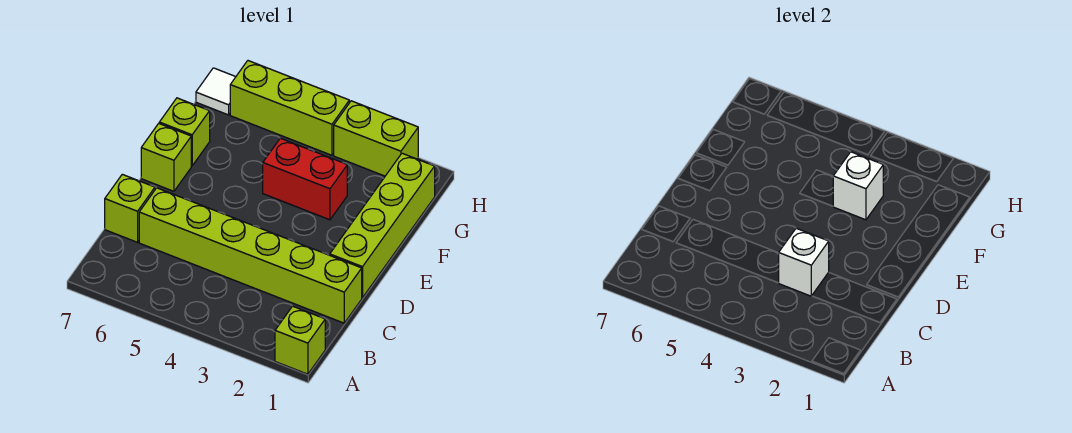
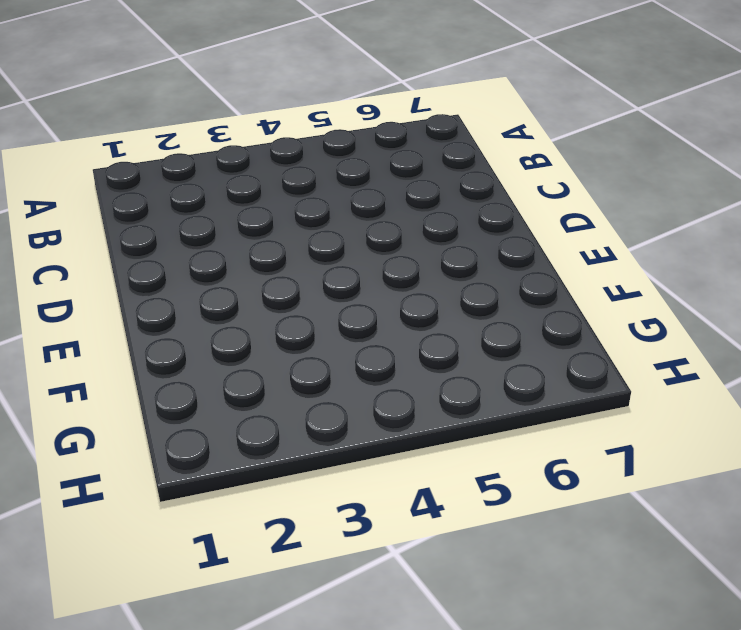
none -> lime 1x1 brick [275,306,325,374]
none -> lime 1x6 brick [139,188,362,323]
none -> lime 1x1 brick [105,174,155,242]

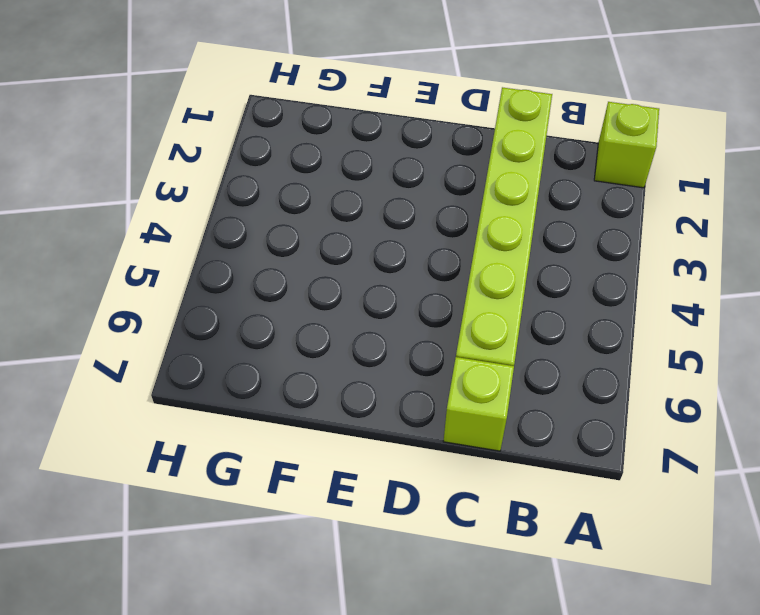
none -> lime 1x4 brick [330,153,435,298]
none -> lime 1x1 brick [141,124,191,191]
none -> red 1x2 brick [263,138,347,220]

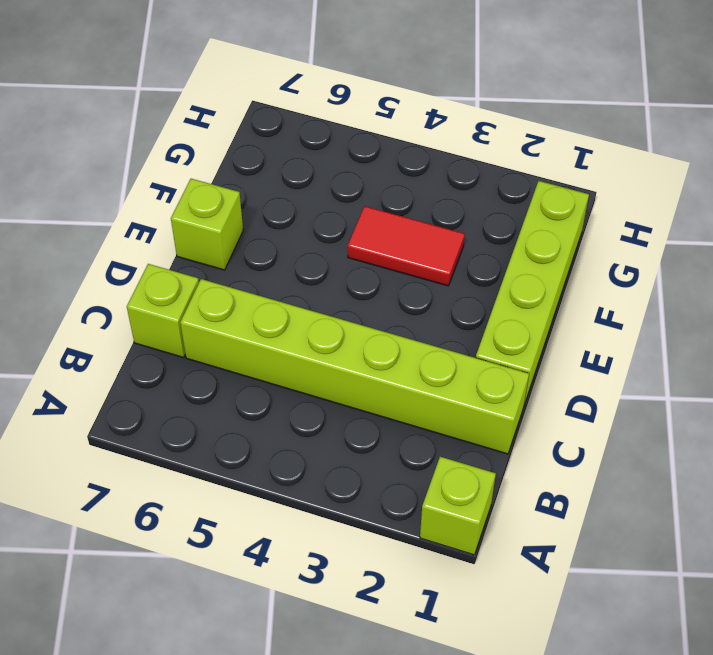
red 1x2 tile [348,206,465,286] -> red 1x2 brick [263,138,347,220]
none -> lime 1x1 brick [159,98,210,166]
none -> lime 1x2 brick [334,101,418,176]
none -> lime 1x3 brick [230,61,349,155]

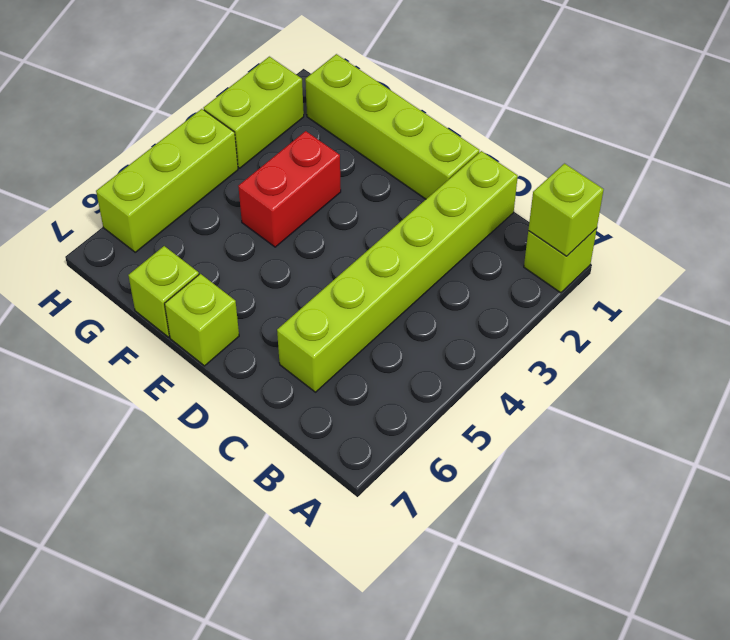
lime 1x1 brick [528,164,604,256] -> lime 1x1 brick moved to [105,174,155,242]
none -> white 1x1 tile [196,68,235,115]
none -> white 1x1 brick [779,228,829,296]
none -> white 1x1 brick [833,152,883,220]

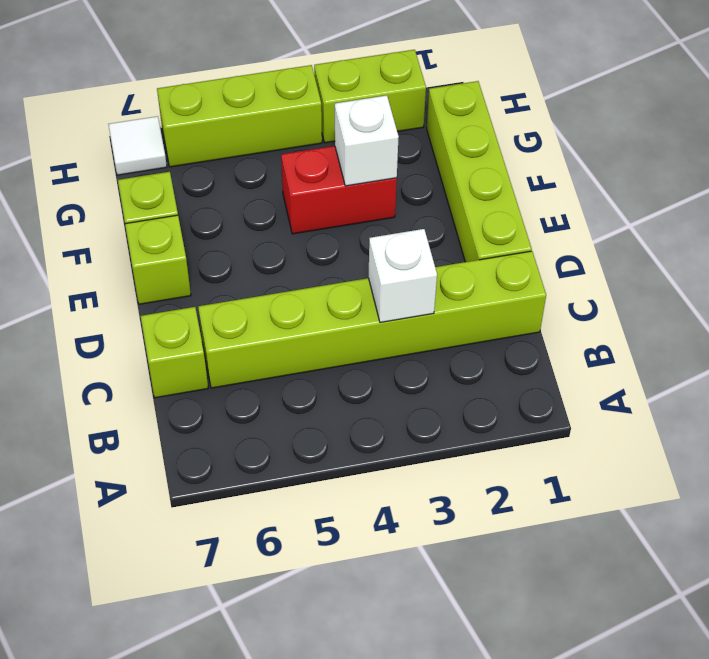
none -> lime 1x1 brick [275,306,325,374]

